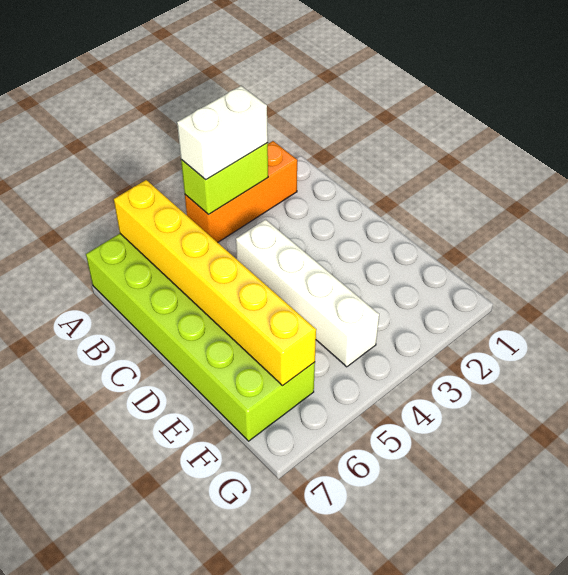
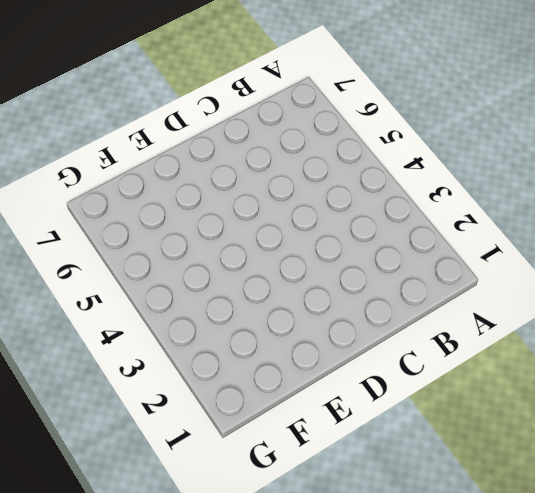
none -> orange 1x3 brick [185,141,297,242]
none -> lime 2x6 brick [86,234,315,441]

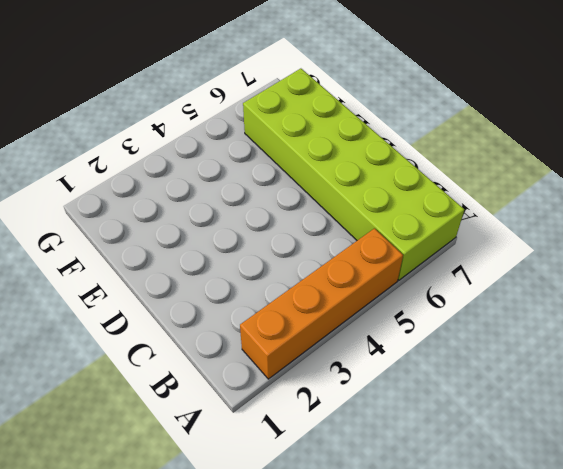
orange 1x4 brick [240,228,403,379] -> orange 1x3 brick [185,141,297,242]
none -> white 1x4 brick [236,220,379,367]
none -> lime 1x2 brick [181,143,268,215]

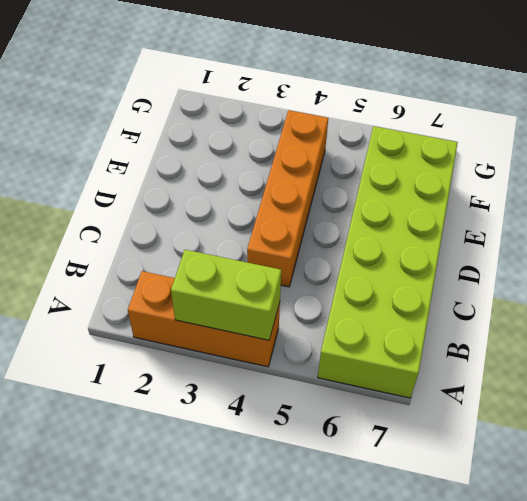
orange 1x4 brick [247,110,328,287] -> white 1x4 brick [236,220,379,367]
none -> yellow 1x6 brick [114,180,316,386]
none -> white 1x2 brick [177,86,268,180]

